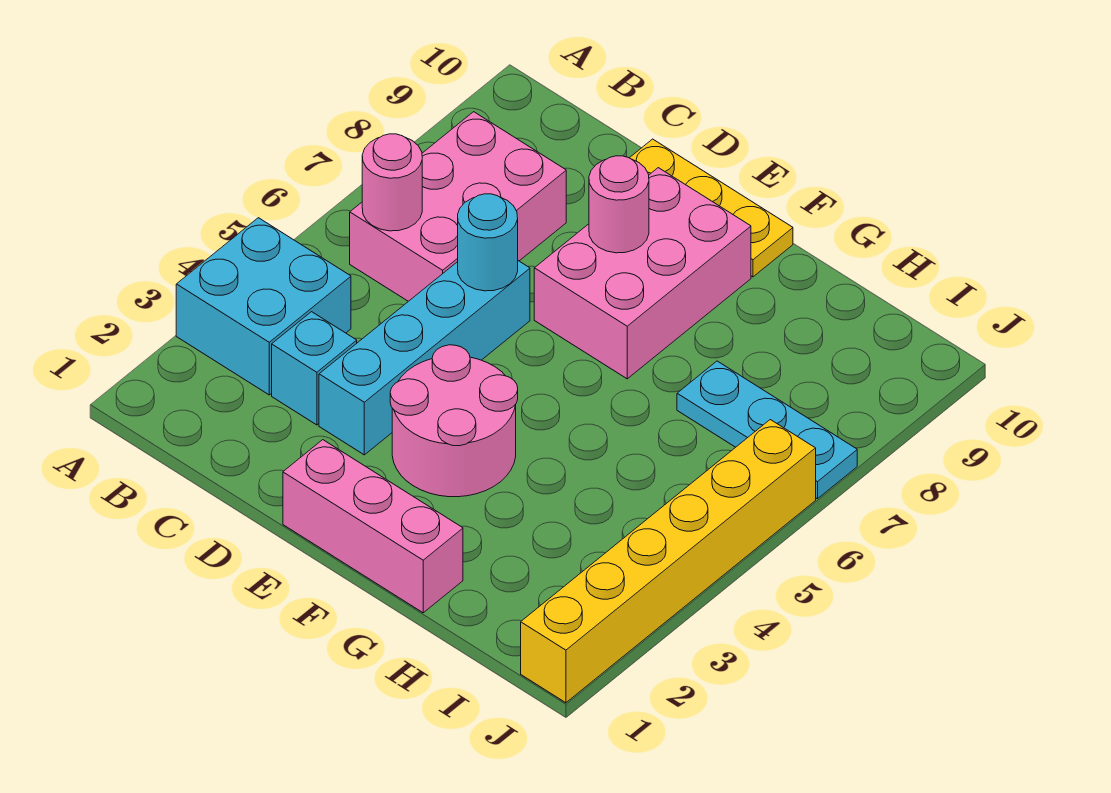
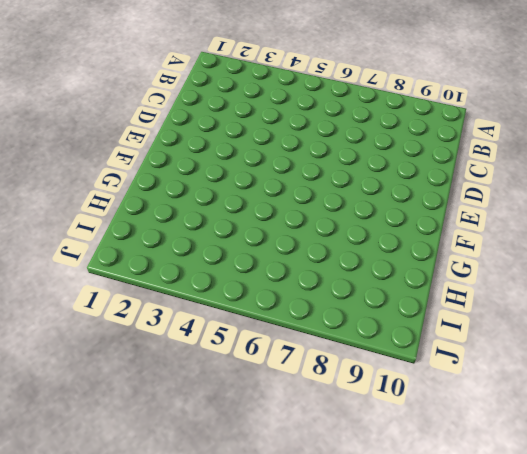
none -> cyan 2x2 brick [176,218,351,395]
none -> pink 2x3 brick [350,112,566,301]
none -> cyan 1x1 brick [272,312,357,425]

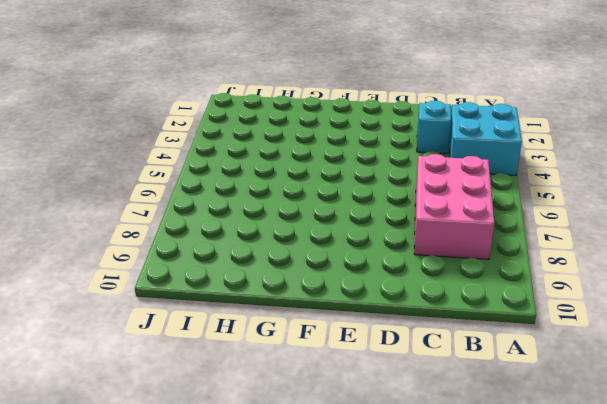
none -> cyan 1x4 brick [319,261,530,455]
none -> yellow 1x3 plate [630,139,793,277]
none -> pink 1x3 brick [283,440,463,613]

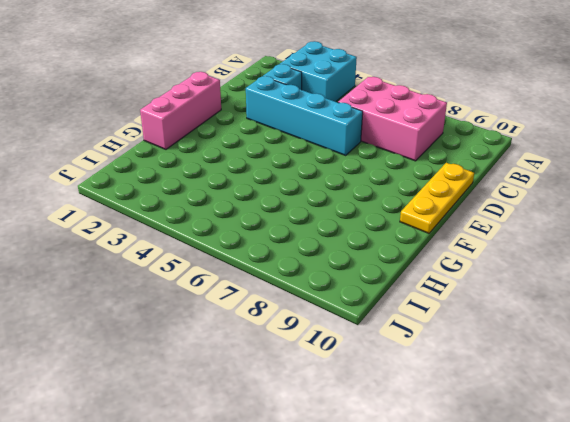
none -> pink 2x2 round brick [390,345,518,497]
none -> pink 2x3 brick [534,168,751,379]
none -> cyan 1x3 plate [677,361,857,499]

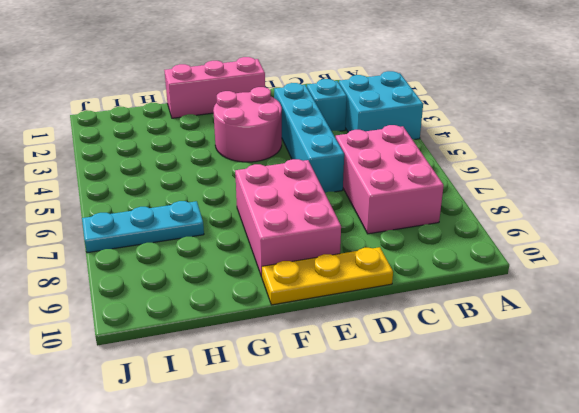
none -> yellow 1x6 brick [521,420,816,703]
none -> pink 1x1 round brick [362,134,422,231]
none -> cyan 1x1 round brick [458,194,518,291]

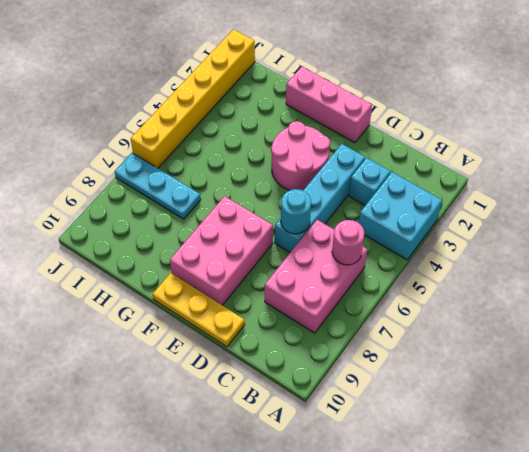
none -> pink 1x1 round brick [589,156,649,253]

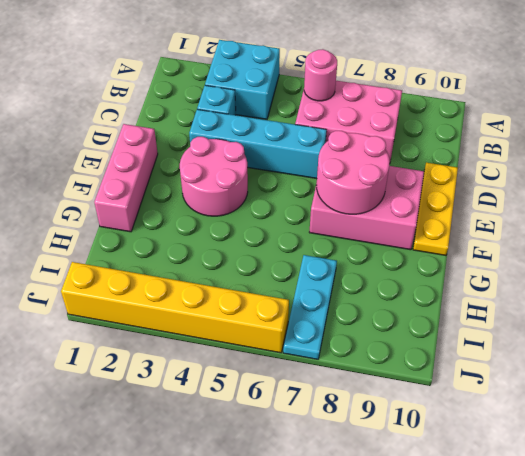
pink 2x2 round brick [316,131,390,214] -> pink 1x1 round brick [589,156,649,253]
none -> cyan 1x1 round brick [458,194,518,291]

